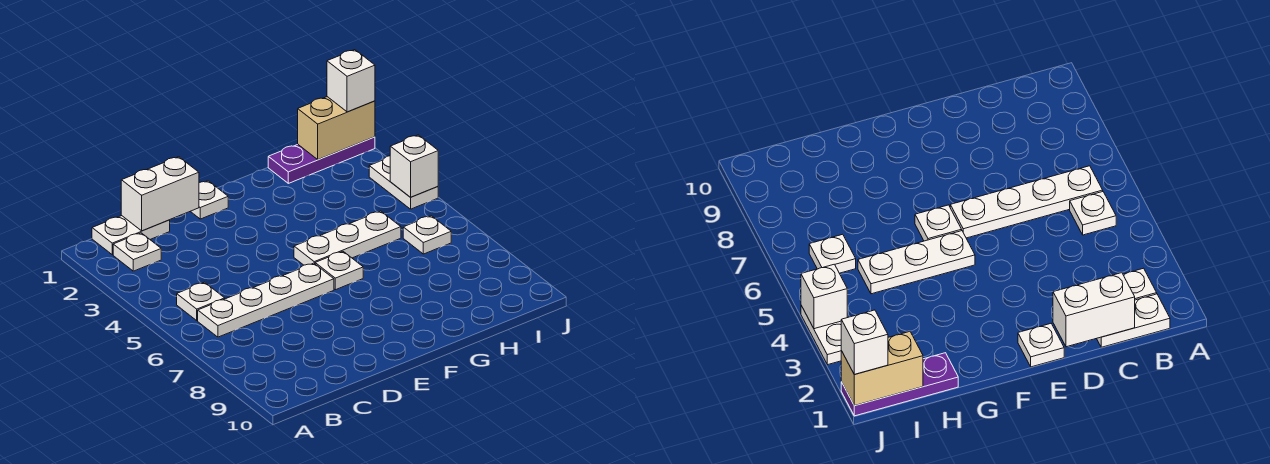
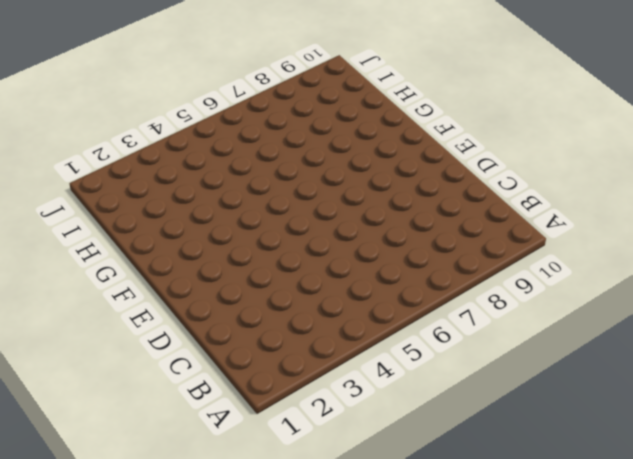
none -> white 1x2 plate [92,216,170,255]
none -> white 1x1 plate [113,233,161,271]
none -> white 1x1 plate [177,282,225,321]

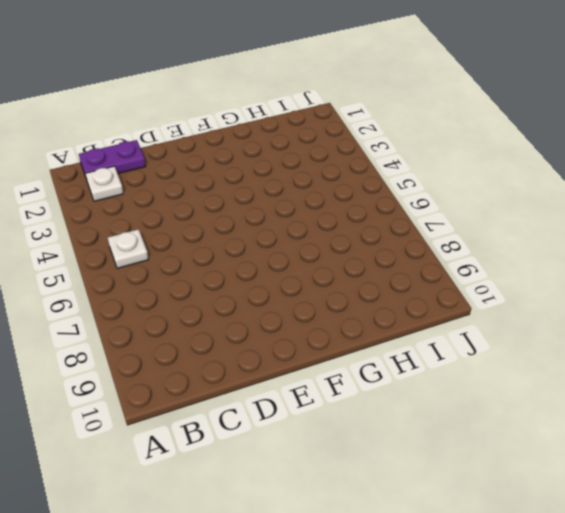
purple 1x2 plate [79,140,146,177] -> white 1x2 plate [92,216,170,255]
none -> white 1x4 plate [198,263,334,337]
none -> white 1x1 plate [190,181,228,219]
none -> white 1x3 plate [294,211,401,265]

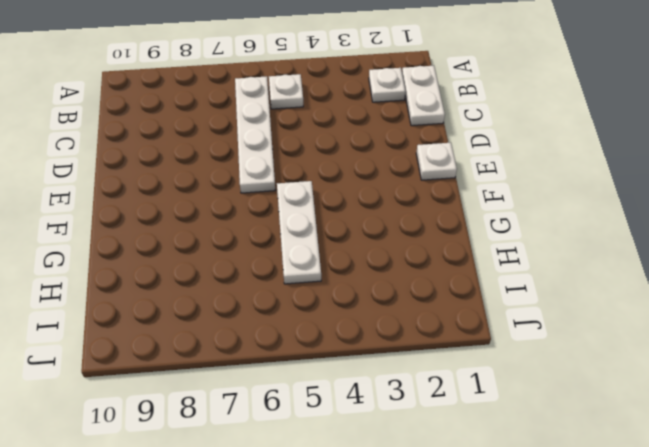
none -> white 1x1 plate [315,252,363,290]
none -> purple 1x3 plate [268,137,375,183]
none -> white 1x1 plate [403,216,451,254]

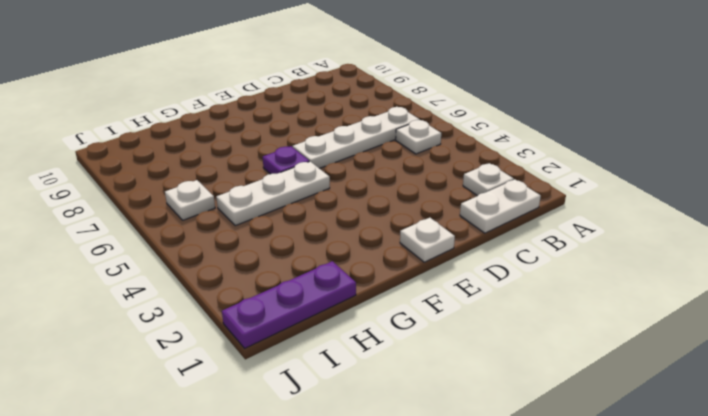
purple 1x1 plate [263,146,309,174] -> white 1x1 plate [315,252,363,290]
none -> white 1x2 plate [369,156,438,209]
none -> white 1x2 brick [121,157,199,231]
none -> tan 1x2 brick [298,97,375,159]

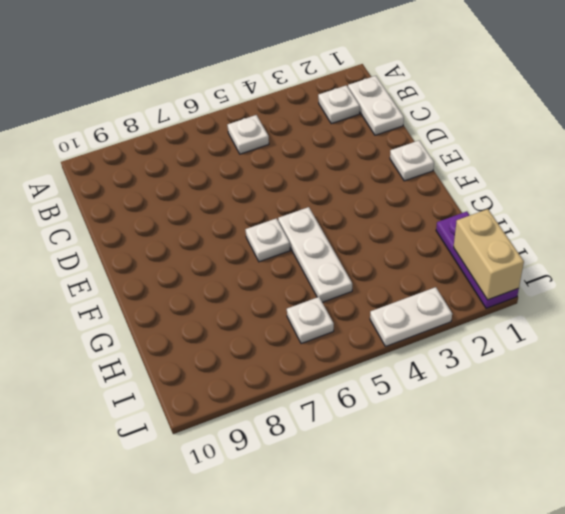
none -> white 1x4 plate [198,263,334,337]
none -> white 1x2 brick [121,157,199,231]
none -> white 1x1 brick [390,135,438,197]

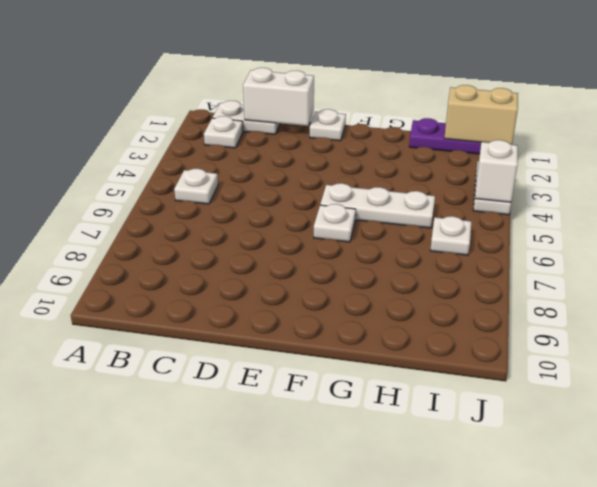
none -> white 1x4 plate [198,263,334,337]
none -> white 1x1 brick [327,50,375,112]

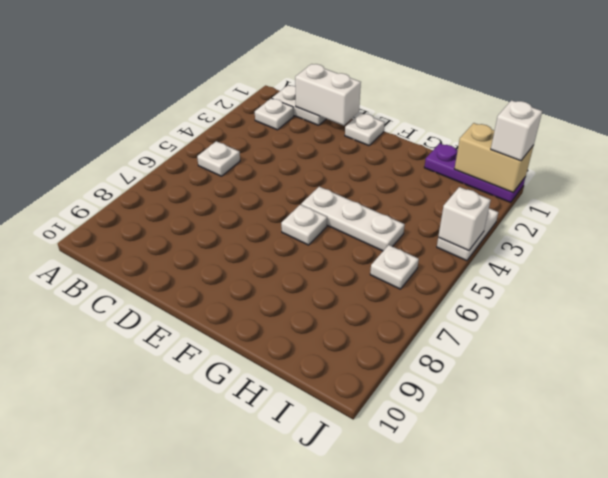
none -> white 1x4 plate [198,263,334,337]

